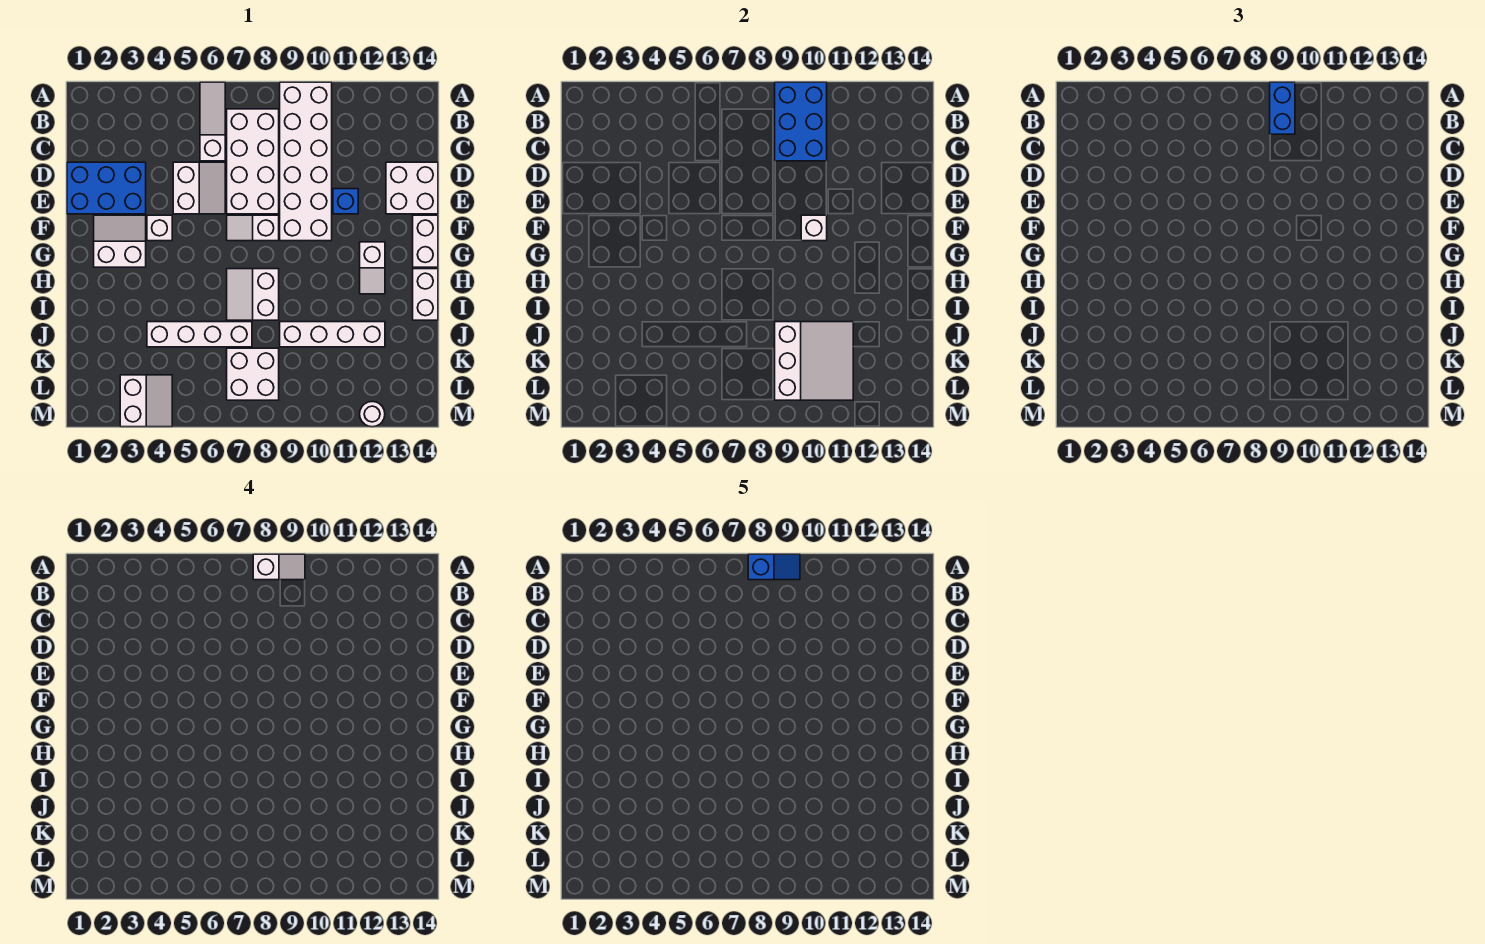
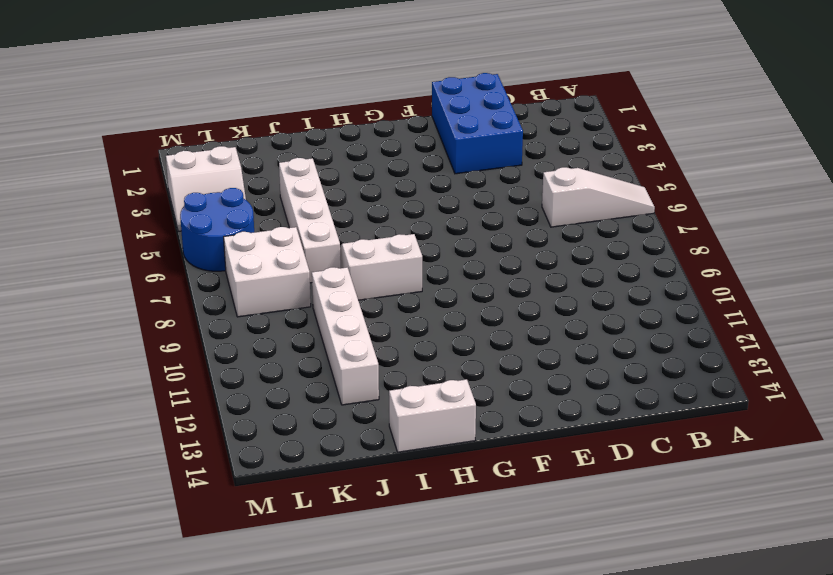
blue 2x2 round brick [180,188,254,271] -> none
none -> white 2x6 brick [280,82,332,241]
none -> white 2x4 brick [227,109,279,214]
none -> white 2x2 slope [173,162,225,214]

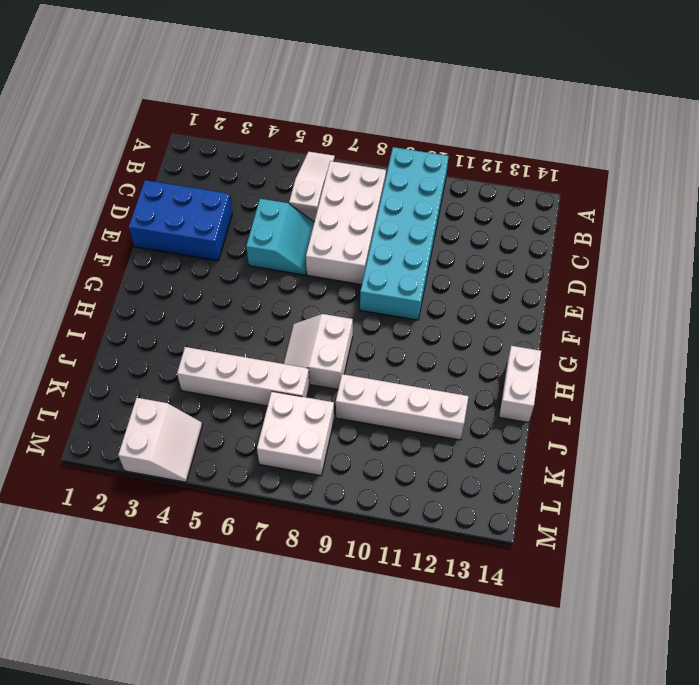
cyan 2x6 brick [360,147,449,320] -> white 2x6 brick [280,82,332,241]
cyan 2x2 slope [246,199,314,275] -> white 2x2 slope [173,162,225,214]
none -> white 2x2 brick [386,162,438,214]
none -> blue 1x1 brick [333,189,358,214]
none -> white 2x2 slope [94,215,146,267]

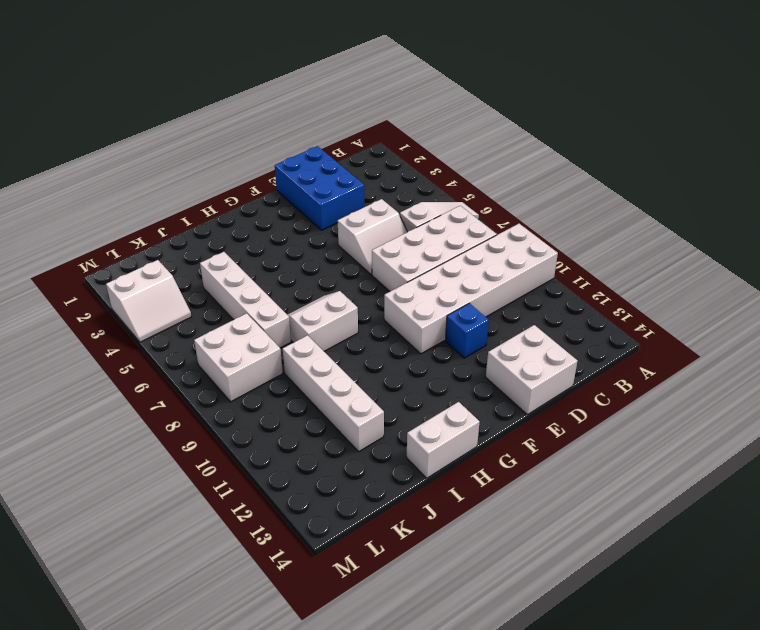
none -> white 2x2 slope [94,215,146,267]
none -> white 1x1 brick [147,215,172,241]
none -> white 1x2 slope [227,215,279,241]

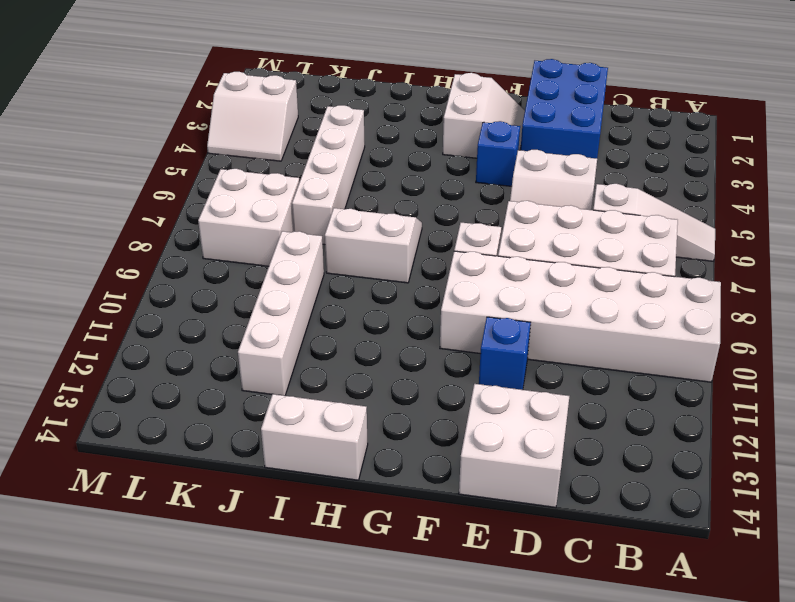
blue 1x1 brick [476,121,520,186] -> white 1x1 brick [147,215,172,241]
none -> white 1x2 brick [413,215,438,267]
none -> white 1x2 slope [360,242,385,294]
none -> white 1x1 round brick [360,402,385,427]

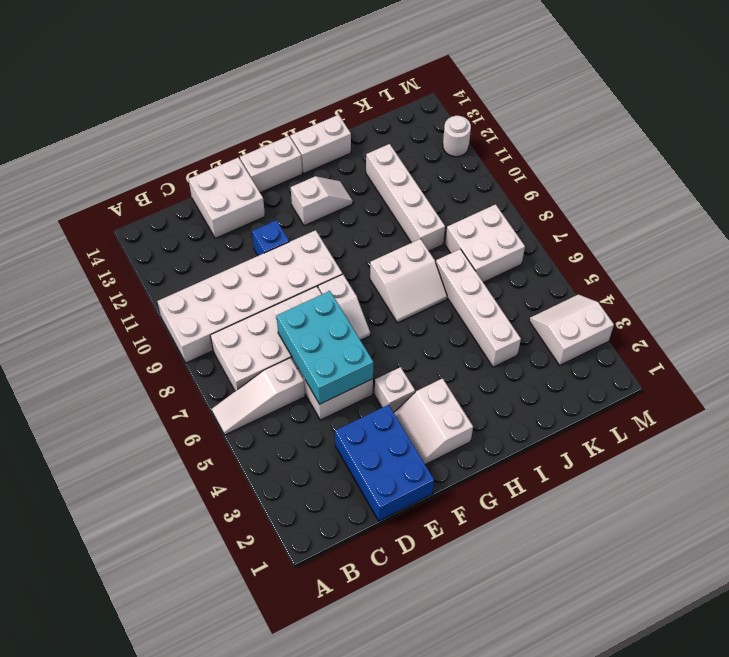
cyan 2x3 brick [277,291,373,404] -> none
none -> blue 2x3 brick [775,82,827,161]
none -> white 1x1 brick [801,215,827,241]
none -> white 3x3 slope [775,322,853,400]

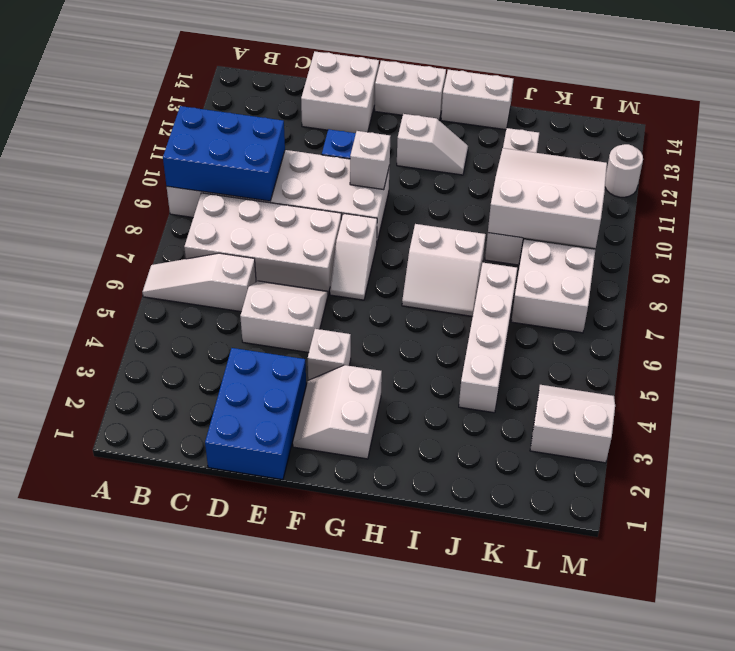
none -> blue 1x2 brick [1270,82,1295,134]
none -> white 1x2 slope [253,554,305,580]
none -> blue 1x2 slope [748,554,800,580]

